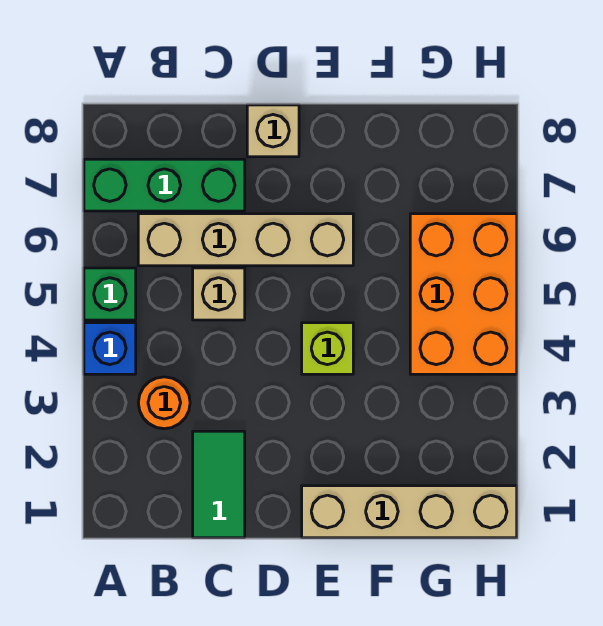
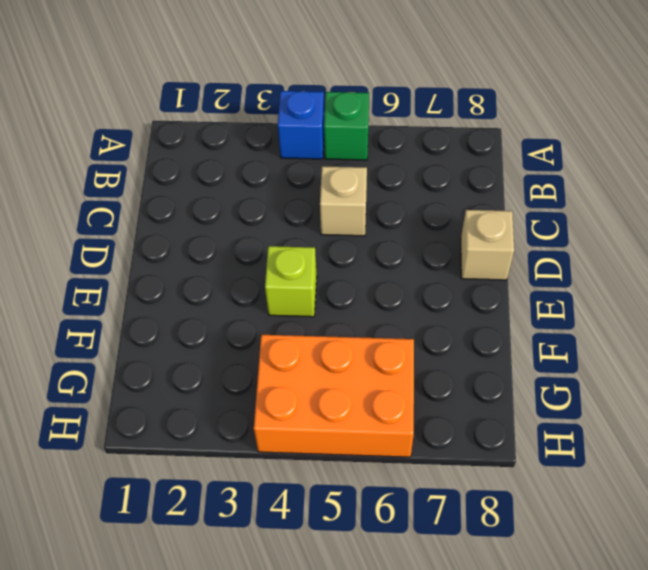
none -> green 1x3 brick [84,159,245,211]
none -> orange 1x1 round brick [138,377,190,429]

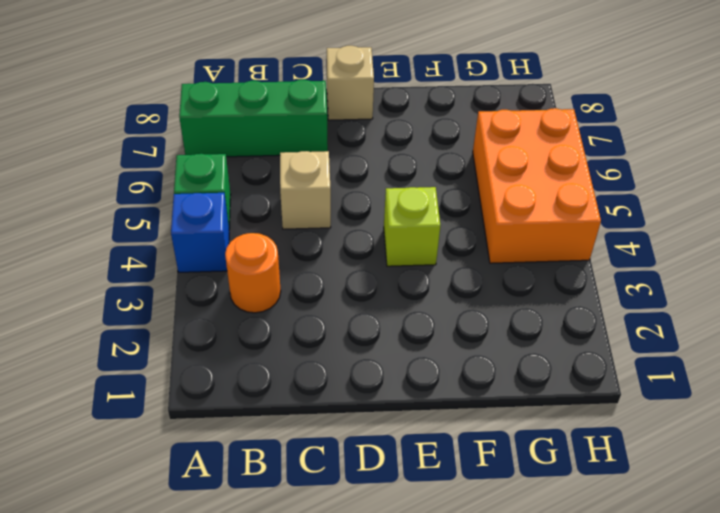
none -> tan 1x4 brick [138,214,353,266]
none -> green 1x2 tile [193,431,245,538]

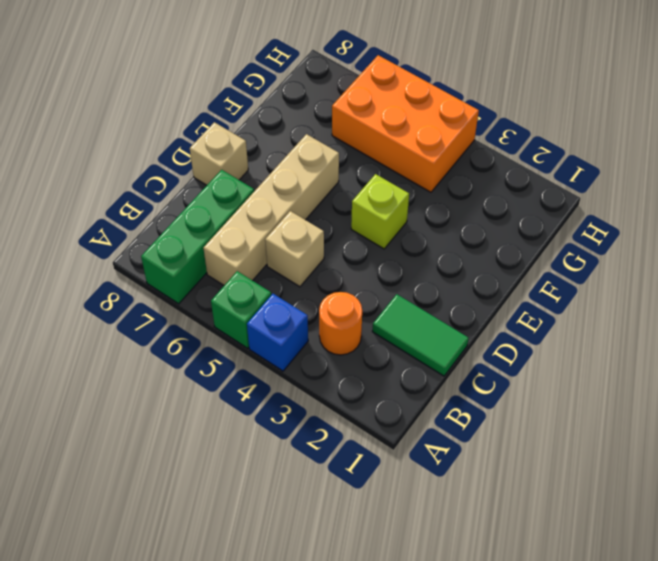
none -> tan 1x4 brick [302,486,517,538]

